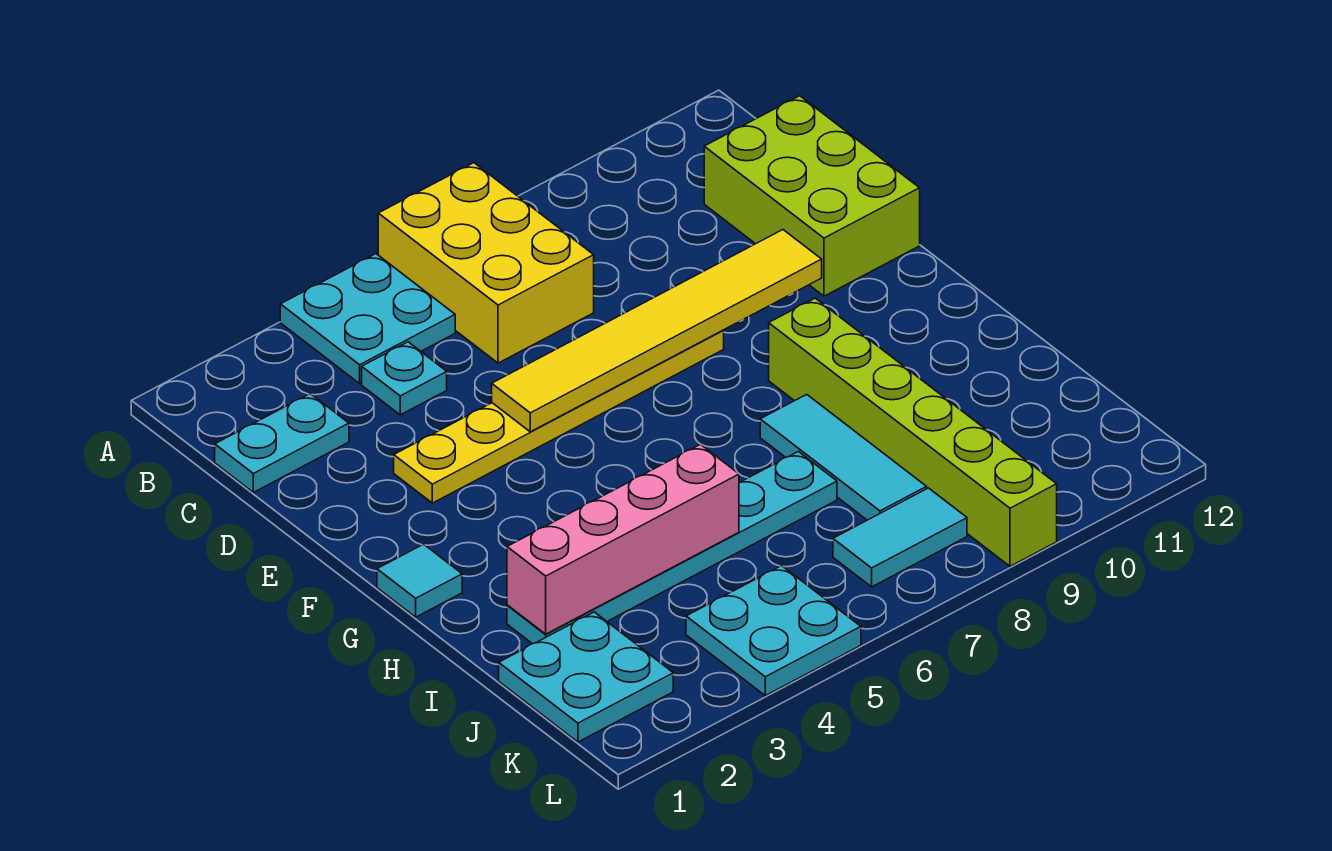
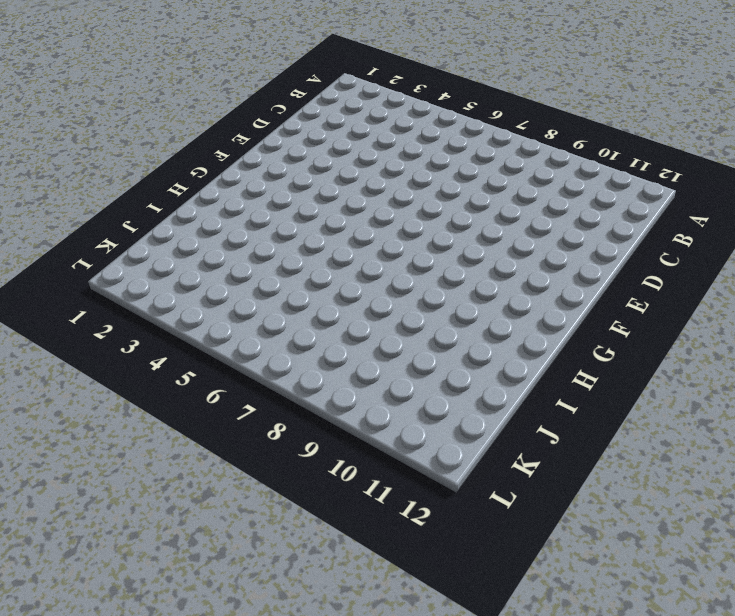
none -> cyan 2x2 plate [280,254,455,383]
none -> yellow 2x3 brick [378,163,594,363]
none -> cyan 1x2 plate [215,394,349,492]

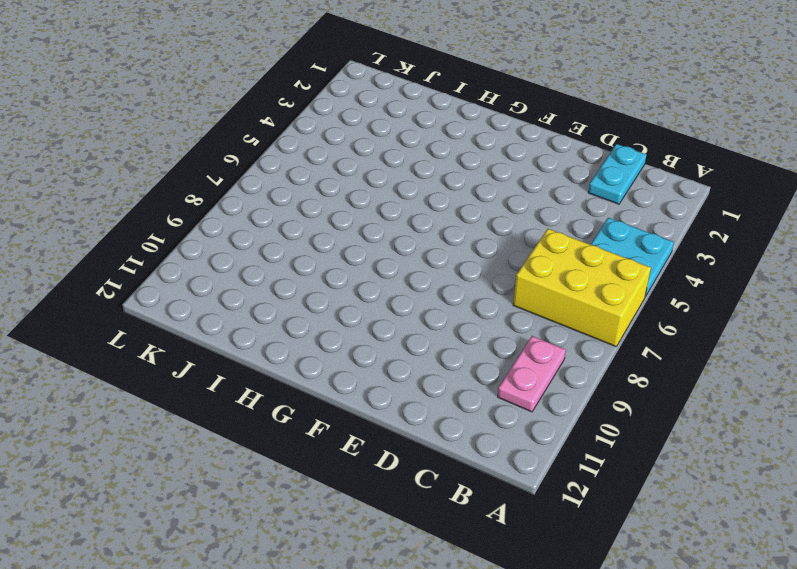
pink 1x2 plate [498,336,566,412] -> none
none -> cyan 1x1 plate [362,342,447,415]
none -> lime 2x3 brick [704,96,920,296]
none -> yellow 1x6 plate [394,330,724,503]

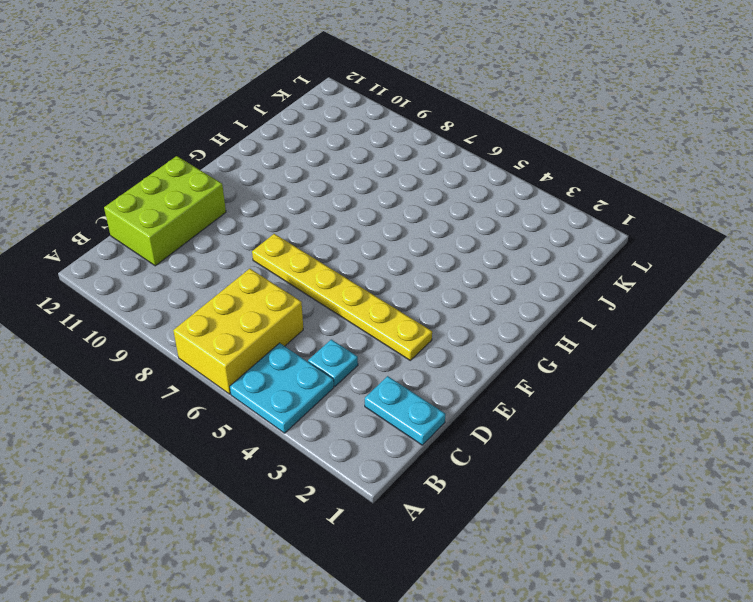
none -> cyan 1x1 tile [377,544,462,617]
none -> lime 1x6 brick [769,298,1057,566]
none -> cyan 1x3 tile [760,394,927,520]

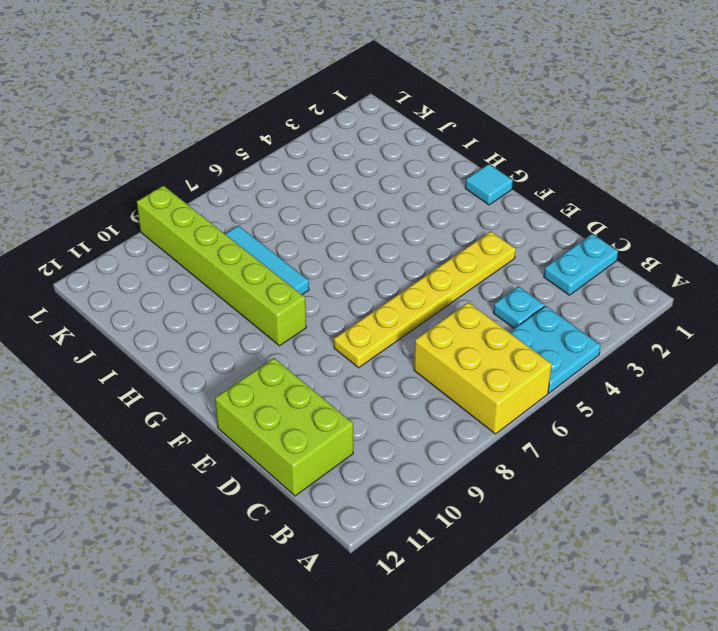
none -> cyan 1x6 plate [507,452,837,644]
none -> cyan 2x2 plate [499,612,673,742]
none -> cyan 2x2 plate [686,566,861,696]

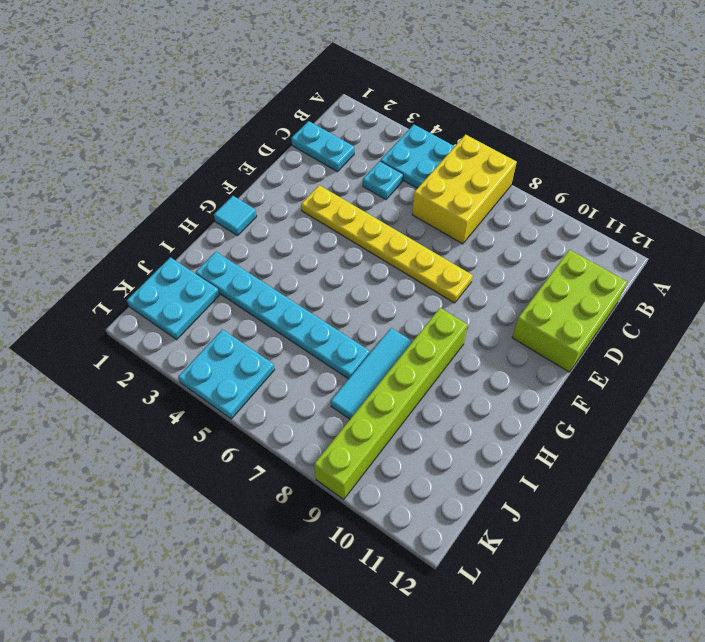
none -> cyan 1x2 tile [833,488,967,587]
none -> yellow 1x6 tile [492,230,822,432]
none -> pink 1x4 brick [507,444,739,634]

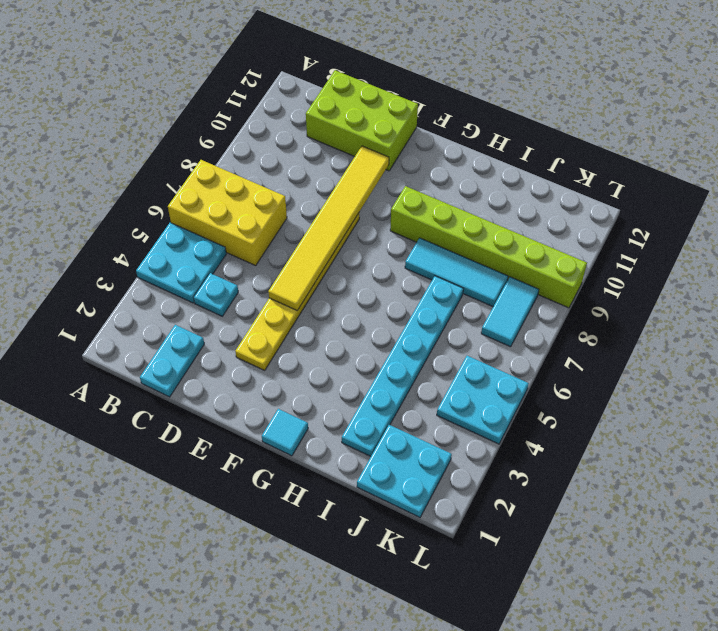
none -> pink 1x4 brick [507,444,739,634]

